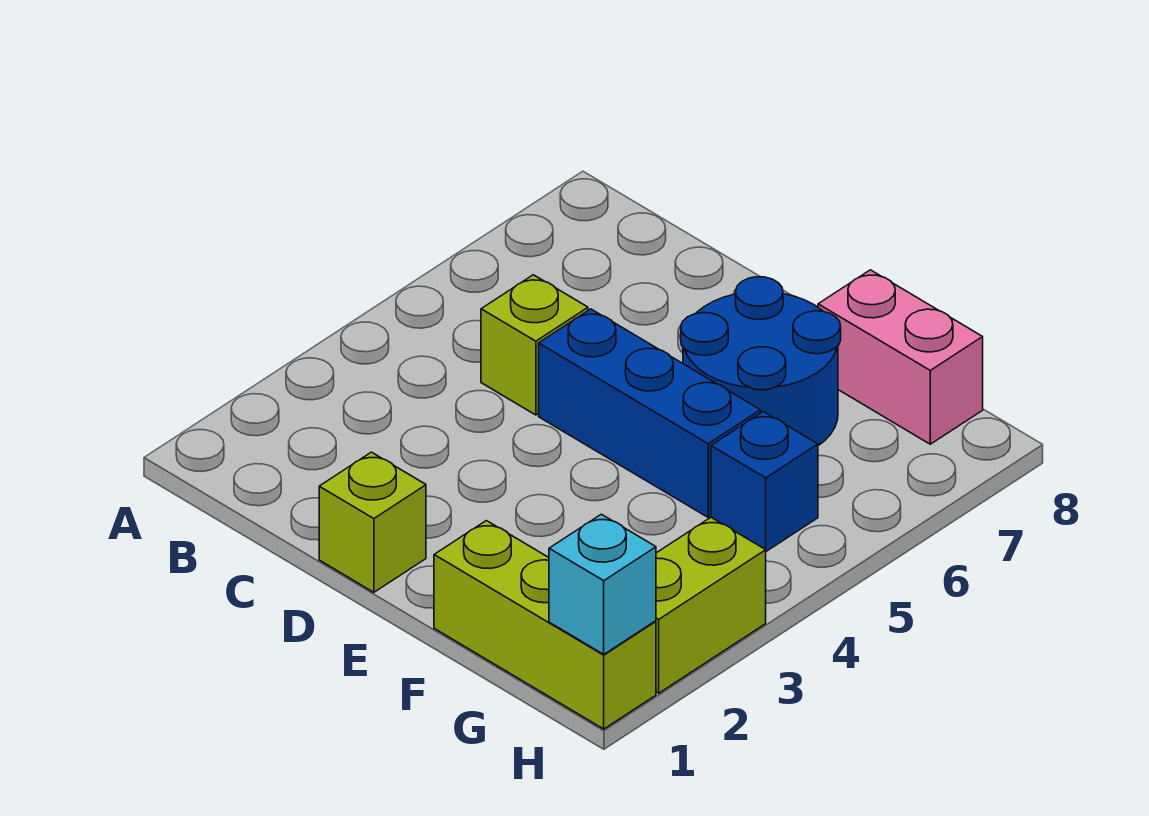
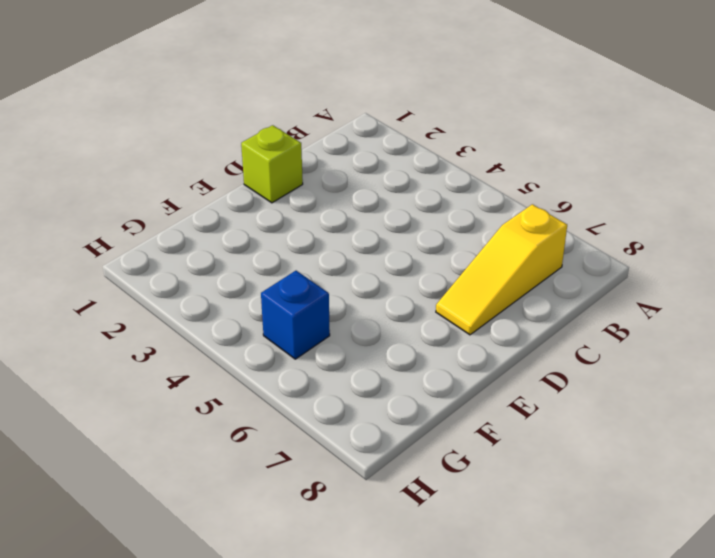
yellow 1x3 slope [436,204,567,335] -> none
none -> lime 1x1 brick [481,275,588,415]
none -> blue 1x3 brick [539,309,761,517]

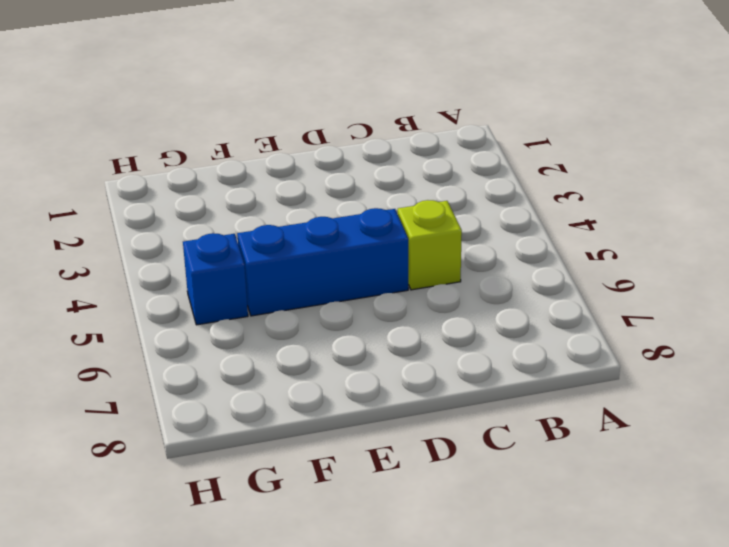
none -> lime 1x1 brick [319,452,426,592]
none -> blue 2x2 round brick [681,277,841,446]

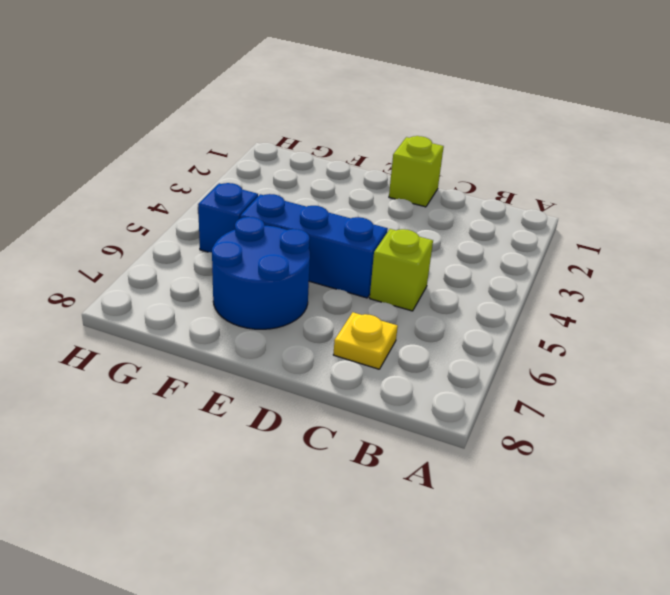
yellow 1x1 plate [333,312,398,369] -> none
none -> lime 1x3 brick [434,521,656,729]
none -> pink 1x2 brick [818,270,983,444]

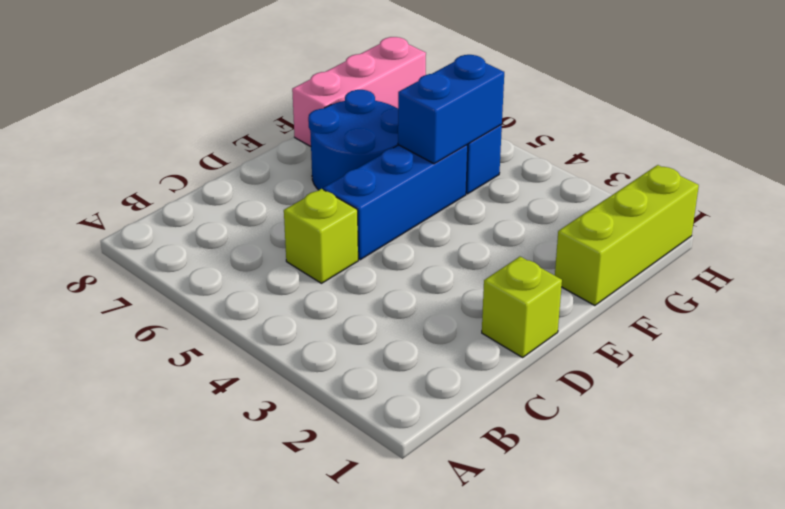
blue 1x2 brick [398,55,504,164] -> none
pink 1x3 brick [292,37,426,146] -> pink 1x2 brick [818,270,983,444]
none -> lime 1x2 brick [656,517,766,693]
none -> cyan 1x1 brick [549,514,656,654]

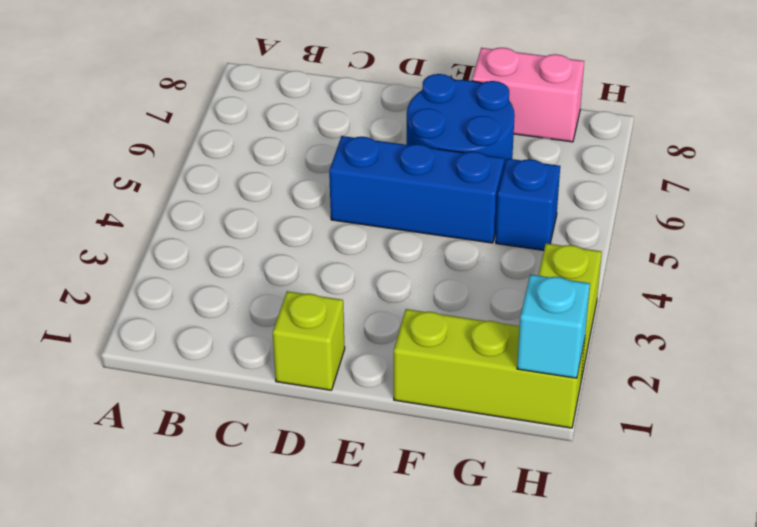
none -> lime 1x1 brick [481,275,588,415]

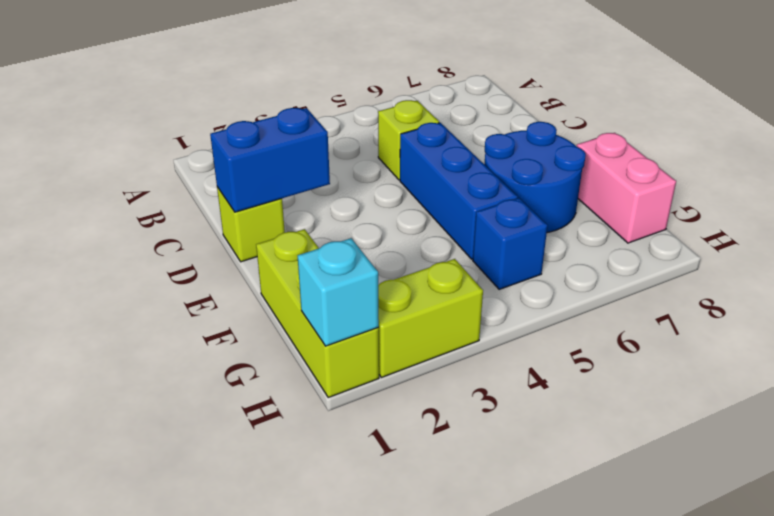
blue 1x2 brick [210,108,330,212] -> none

